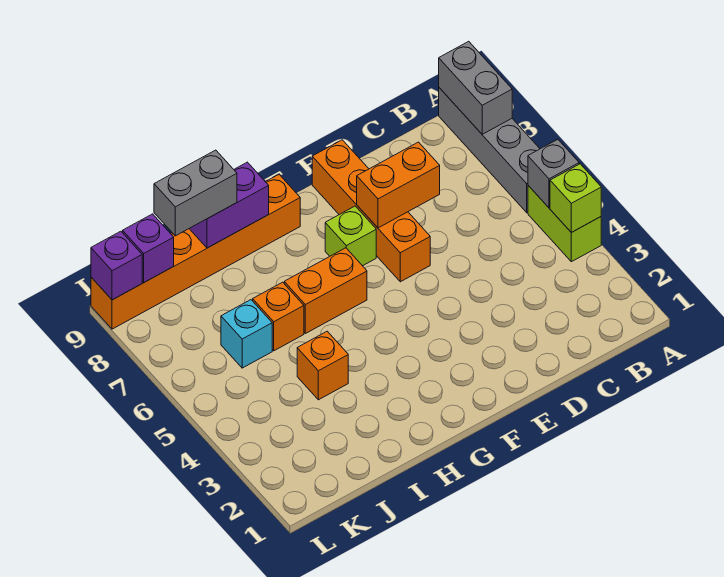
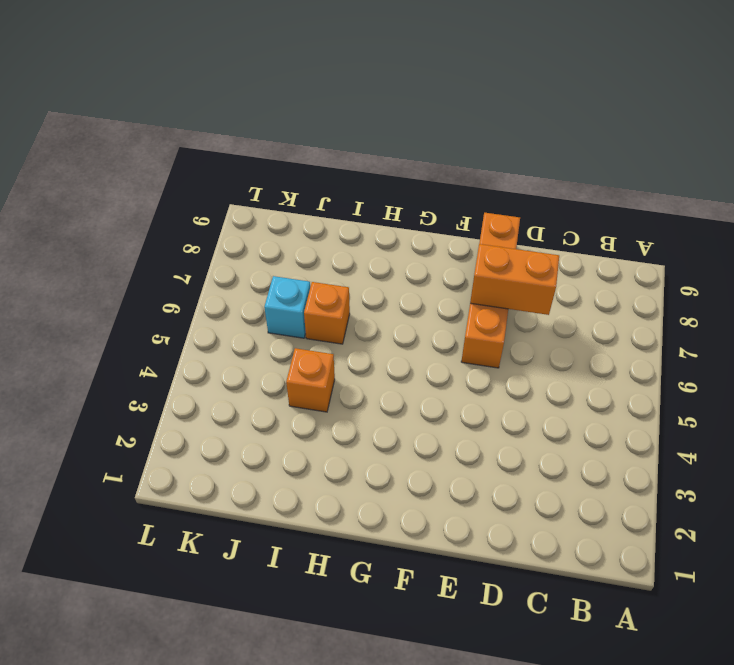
none -> lime 1x2 brick [528,185,601,262]
none -> grey 1x4 brick [439,88,540,213]
none -> lime 1x1 brick [325,206,376,266]

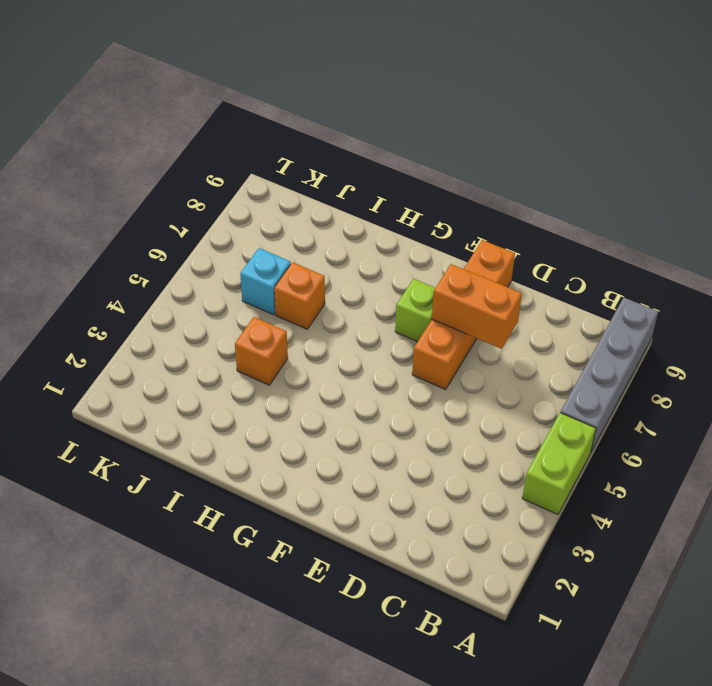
none -> orange 1x2 brick [284,248,367,334]
none -> orange 1x6 brick [91,175,300,329]
none -> lime 1x1 brick [550,164,601,232]

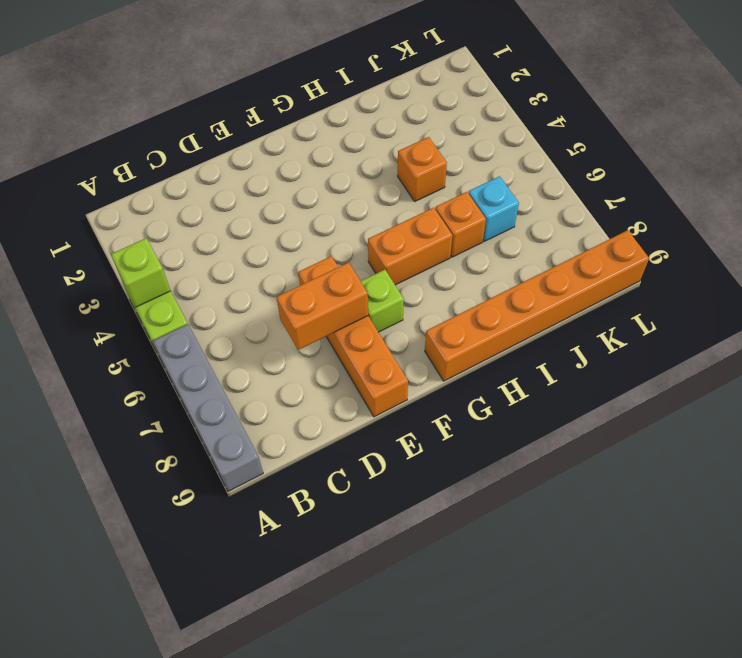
none -> grey 1x1 brick [528,139,579,208]
none -> grey 1x2 brick [439,41,512,134]
none -> purple 1x2 brick [189,162,269,248]

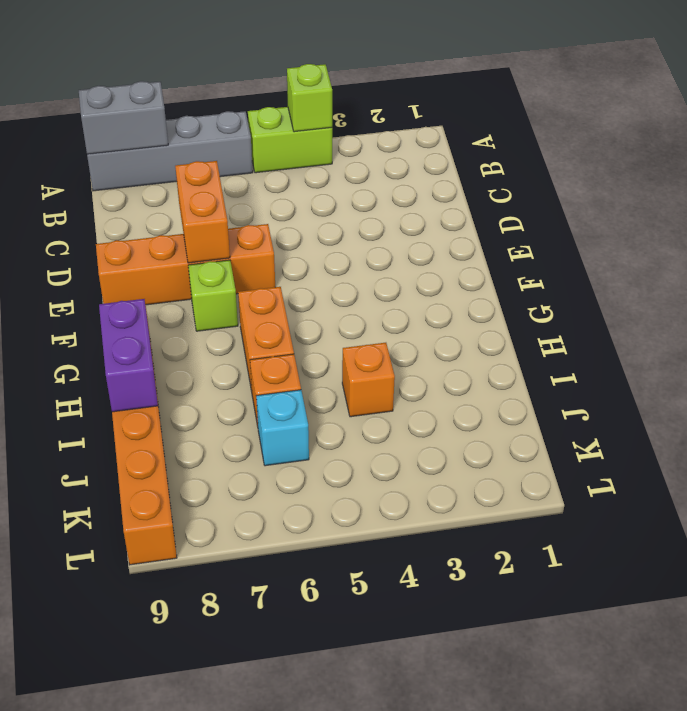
none -> grey 1x1 brick [528,139,579,208]
none -> purple 1x1 brick [123,214,174,282]
none -> purple 1x1 brick [91,231,142,300]

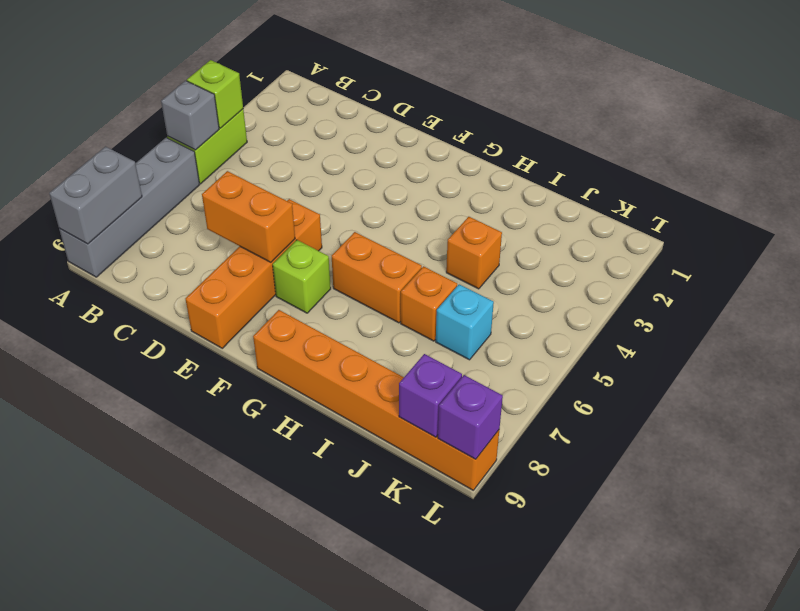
none -> purple 1x2 brick [189,162,269,248]
none -> grey 1x2 brick [154,150,237,236]

